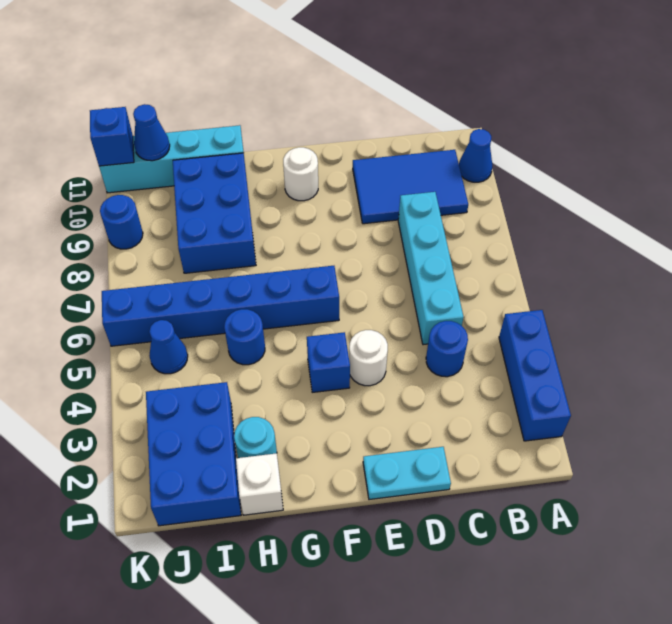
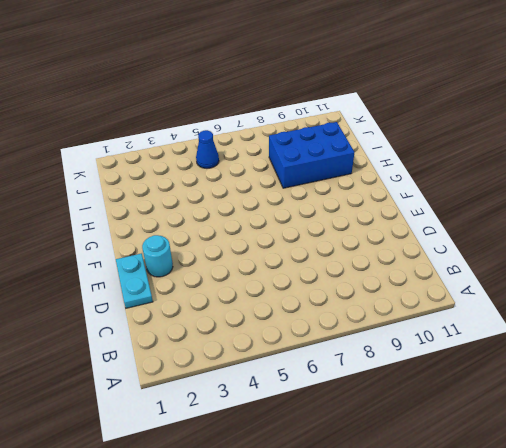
cyan 1x1 round brick [142,235,173,277] -> cyan 1x1 round brick moved to [234,417,277,458]
none -> blue 1x3 brick [499,310,571,441]
none -> blue 1x1 cone [459,129,492,182]
none -> blue 2x3 tile [353,150,468,224]

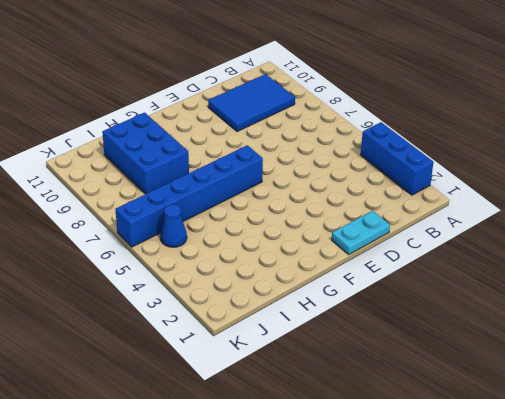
none -> blue 1x1 cone [459,129,492,182]
none -> blue 1x1 round brick [426,321,468,377]
none -> cyan 1x4 brick [398,192,464,345]

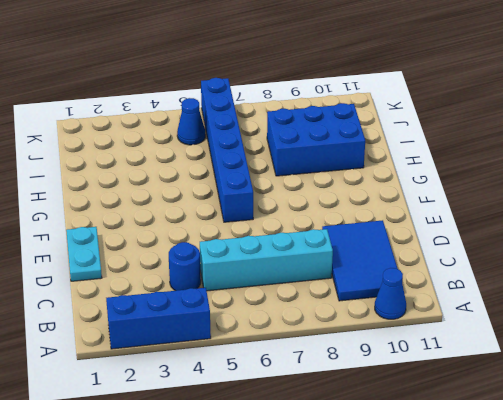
none -> white 1x1 round brick [349,330,388,386]
none -> blue 1x1 brick [307,332,350,392]
none -> white 1x1 round brick [283,147,318,201]

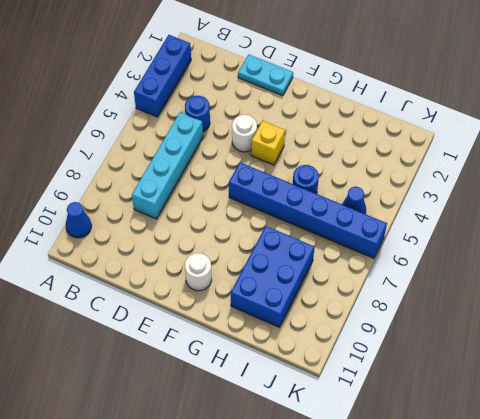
yellow 1x1 brick [251,121,285,165] -> blue 1x1 brick [307,332,350,392]
none -> blue 2x3 tile [353,150,468,224]
none -> white 1x1 brick [236,453,283,515]
none -> cyan 1x1 round brick [234,417,277,458]

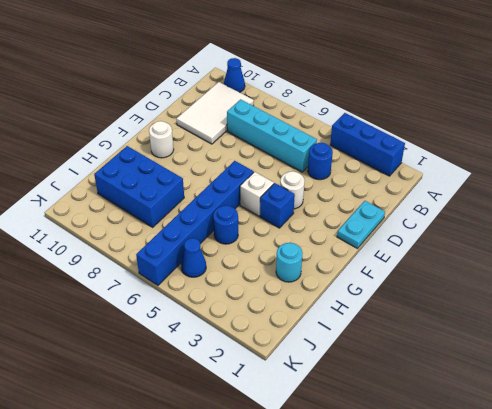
white 2x3 tile [176,82,254,144] -> blue 2x3 tile [353,150,468,224]
white 1x1 brick [240,172,274,216] -> white 1x1 brick moved to [236,453,283,515]
none -> cyan 1x4 brick [99,125,244,193]
none -> blue 2x3 brick [146,382,241,526]
none -> blue 1x1 round brick [100,195,143,249]

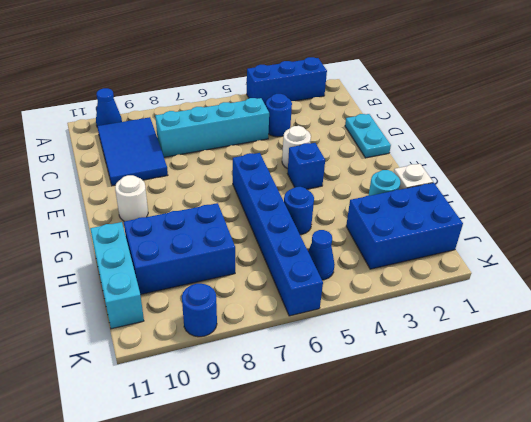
cyan 1x3 brick [90,222,144,329] -> cyan 1x4 brick [99,125,244,193]
none -> blue 1x1 cone [133,104,170,161]
none -> blue 1x1 brick [90,107,134,166]

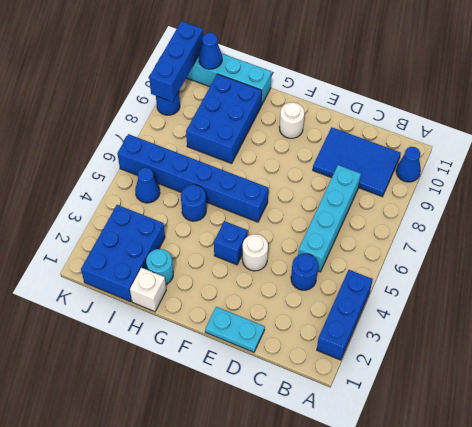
blue 1x3 brick [149,21,203,102] -> blue 1x1 brick [90,107,134,166]

